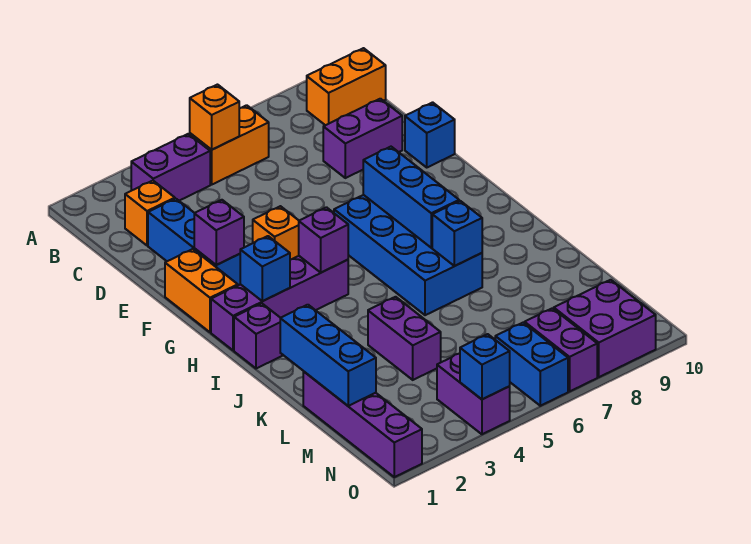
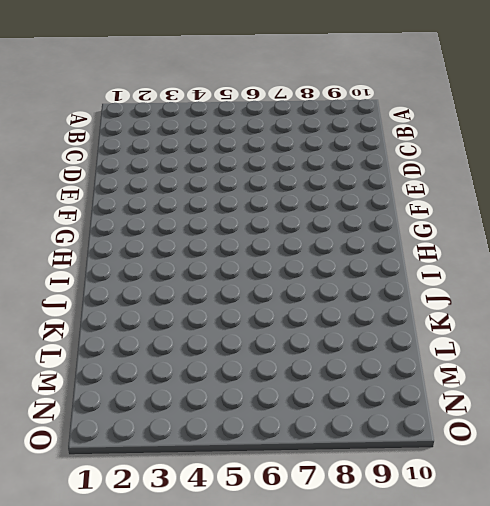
none -> purple 1x2 brick [131,134,210,201]
none -> orange 1x2 brick [190,105,269,185]
none -> orange 1x2 brick [307,48,386,125]

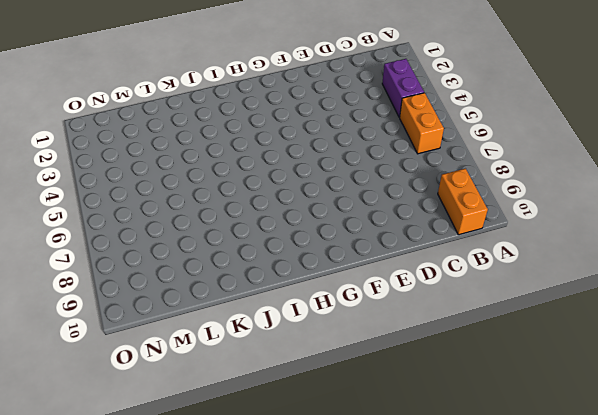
none -> orange 1x1 brick [125,181,175,246]
none -> blue 1x3 brick [148,199,240,285]
none -> purple 1x2 brick [323,99,402,178]

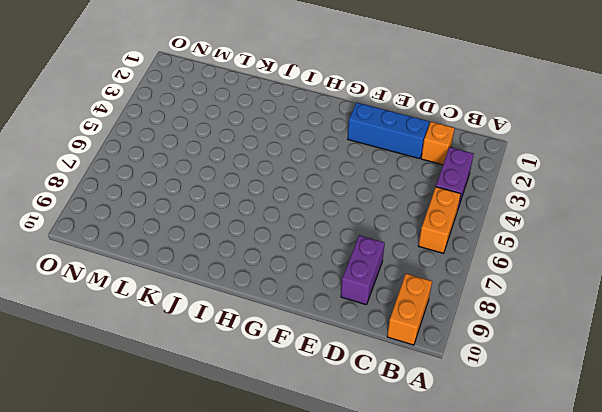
none -> blue 1x1 brick [405,102,455,167]
none -> orange 1x2 brick [165,249,238,332]
none -> orange 1x1 brick [253,206,299,260]

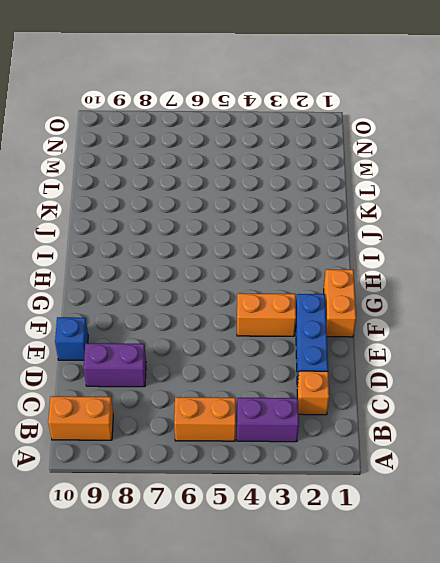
orange 1x2 brick [237,293,296,336] -> orange 1x1 brick [253,206,299,260]
none -> blue 2x4 brick [334,195,482,315]
none -> purple 1x4 brick [211,256,348,350]
none -> purple 1x1 brick [234,303,283,369]

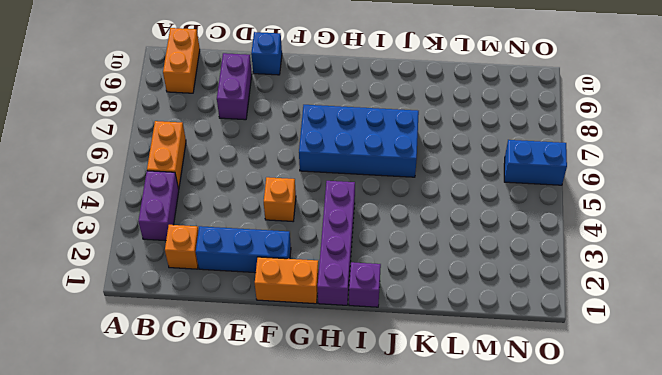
none -> purple 1x2 brick [368,297,441,380]
none -> purple 1x4 brick [303,371,422,477]
none -> purple 1x2 brick [437,353,510,434]

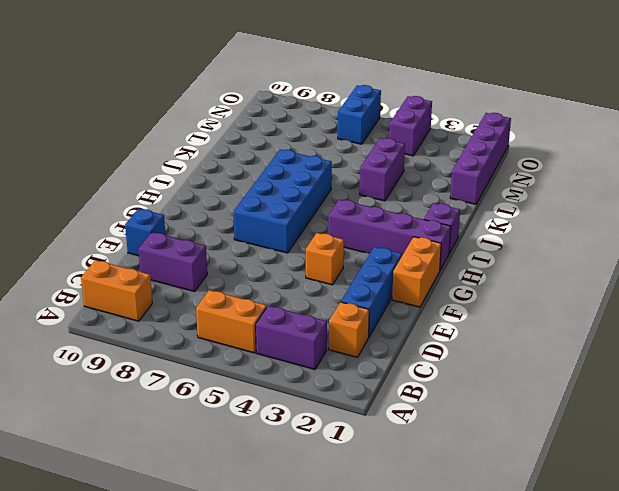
none -> purple 1x2 brick [525,308,597,391]
none -> purple 2x2 brick [554,280,656,377]
none -> orange 1x1 brick [190,85,239,150]

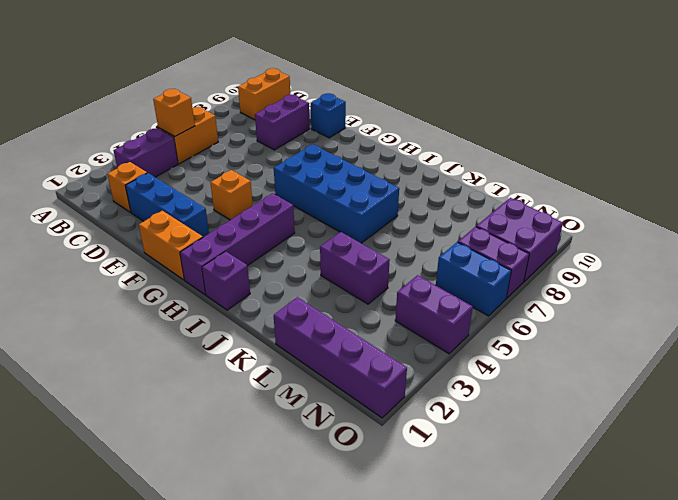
none -> purple 1x1 brick [194,200,244,265]
none -> blue 1x3 brick [363,147,459,248]
none -> blue 1x1 brick [240,236,290,301]

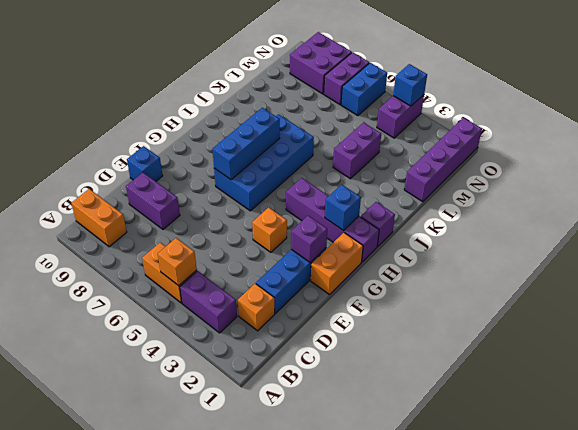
none -> purple 1x1 brick [299,207,348,273]
none -> blue 1x1 brick [432,201,482,266]
none -> blue 1x3 brick [280,305,376,406]

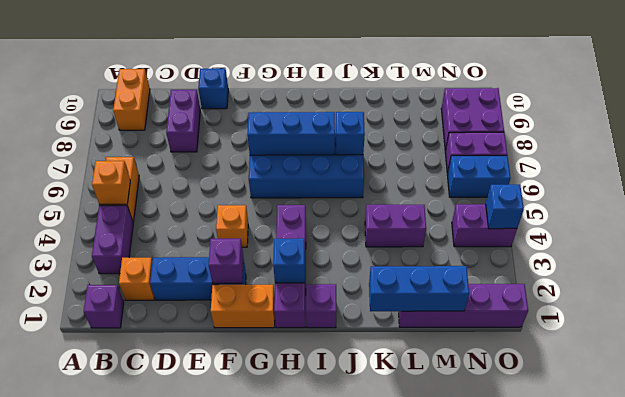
purple 1x1 brick [84,285,124,328] -> purple 1x1 brick moved to [299,207,348,273]

